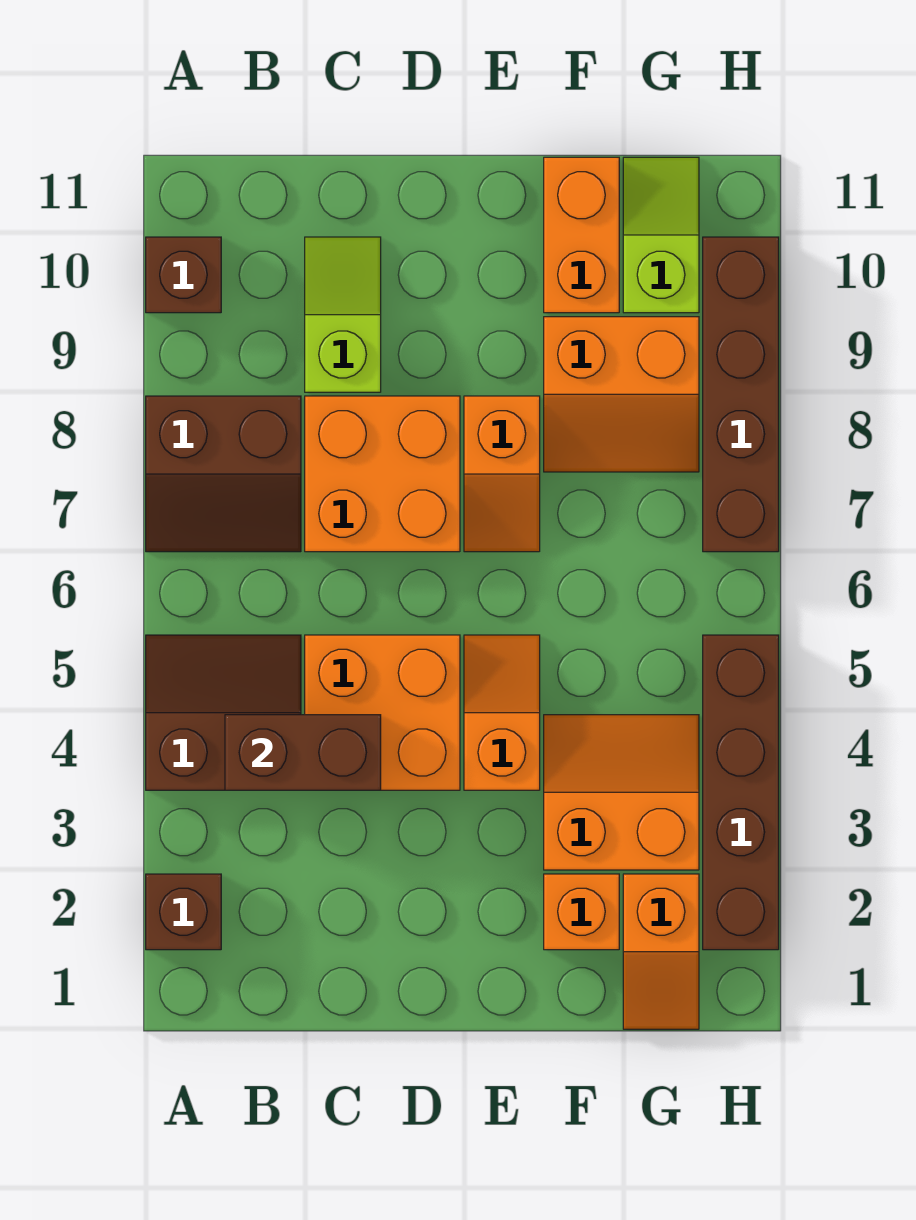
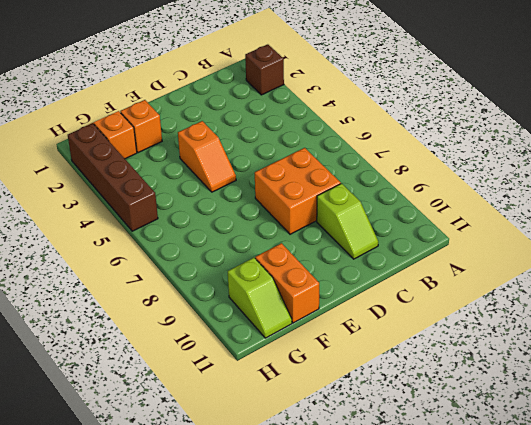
none -> brown 2x2 slope [146,635,301,790]
none -> brown 2x2 slope [146,396,301,552]
none -> brown 1x1 brick [146,237,221,313]

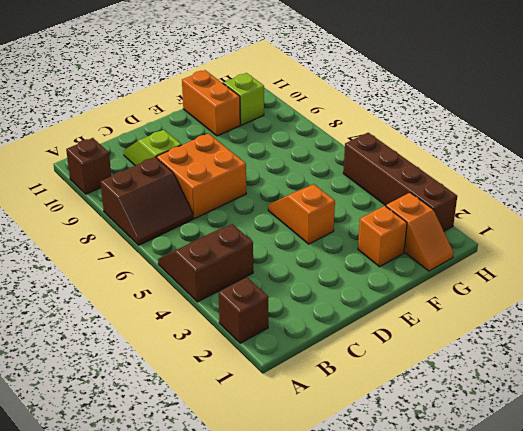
none -> orange 2x2 brick [305,635,460,790]
none -> orange 1x2 slope [464,396,540,552]
none -> orange 2x2 slope [544,715,699,870]

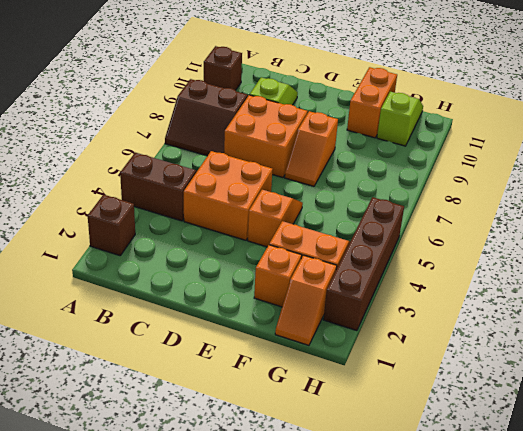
none -> orange 2x2 slope [544,317,699,472]
none -> brown 1x4 brick [703,237,779,552]
none -> brown 1x2 brick [225,715,381,790]

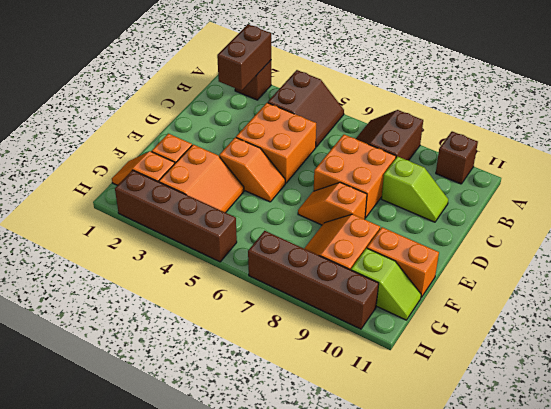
brown 1x2 brick [217,24,271,91] -> brown 1x2 brick moved to [225,715,381,790]

